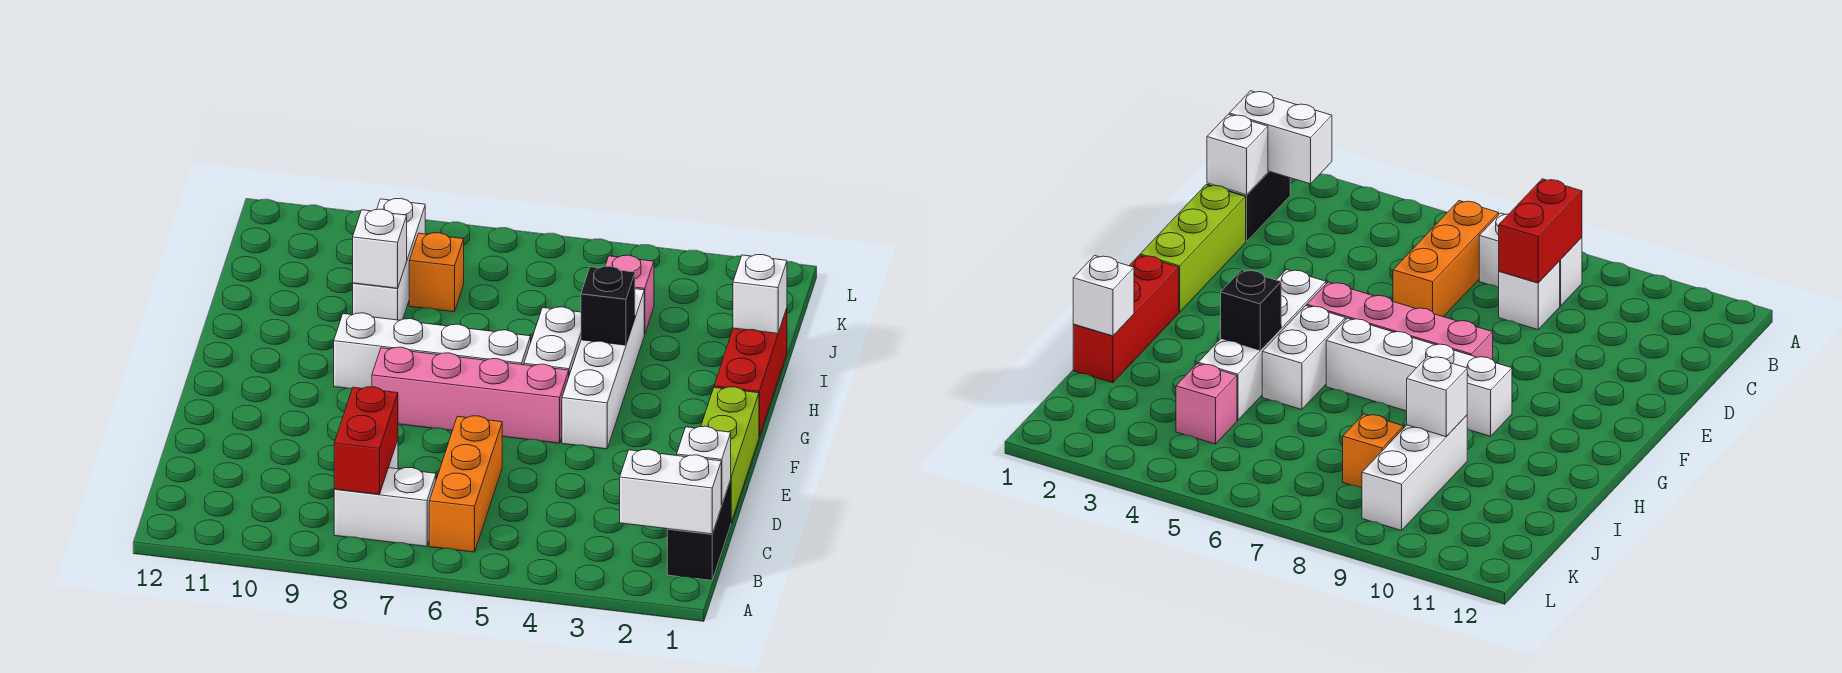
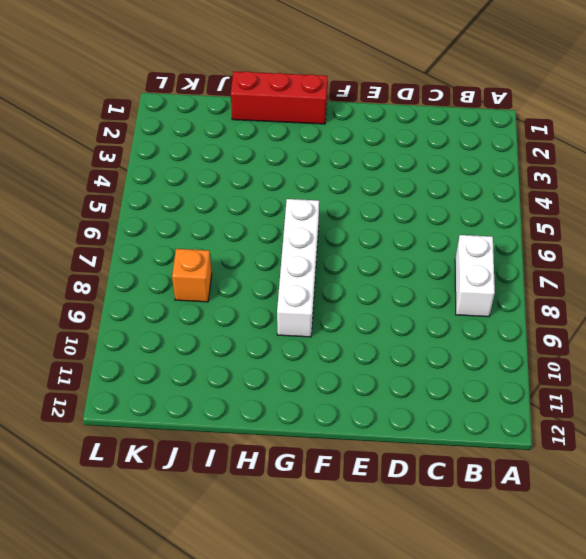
none -> black 1x2 brick [667,480,731,580]
none -> orange 1x3 brick [429,416,502,552]
none -> white 1x1 brick [1499,261,1560,330]

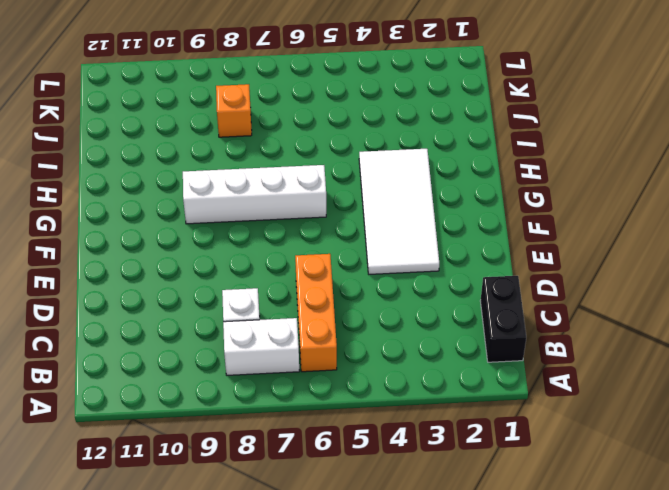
white 2x4 tile [359,149,439,274] -> white 1x4 brick [562,289,644,449]
none -> lime 1x3 brick [701,387,759,522]
none -> pink 1x4 brick [372,347,569,443]
none -> red 1x3 brick [714,308,787,437]

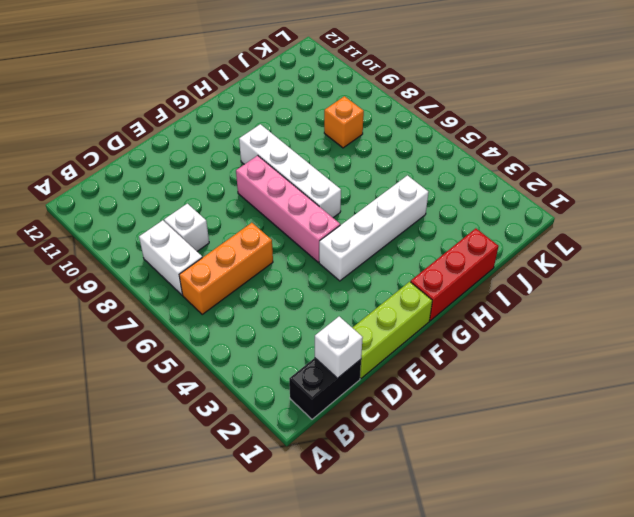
none -> white 1x2 brick [524,307,581,375]
none -> white 1x3 brick [353,198,425,320]
none -> pink 1x1 brick [605,255,654,334]

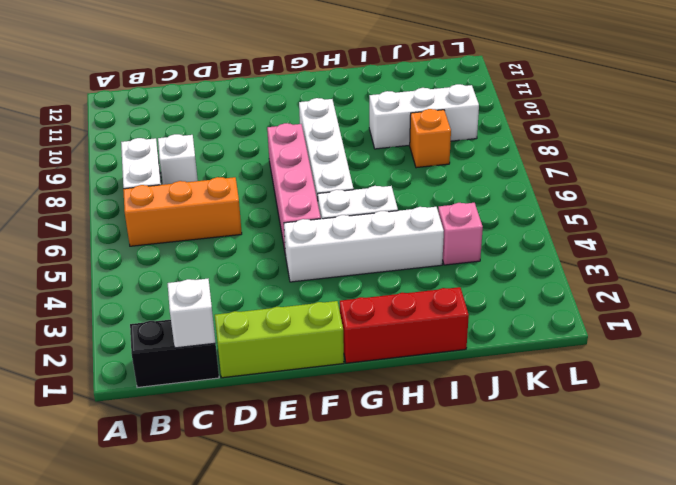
none -> white 1x2 brick [620,449,721,534]
none -> red 1x2 brick [334,387,398,494]
none -> black 1x1 brick [581,266,635,345]

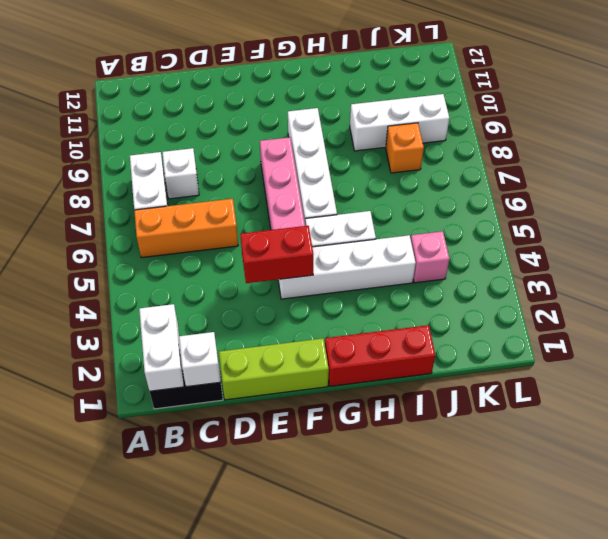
red 1x2 brick [240,226,313,283] -> red 1x2 brick moved to [334,387,398,494]
none -> black 1x1 brick [581,266,635,345]
none -> white 1x1 brick [733,255,787,334]
none -> white 1x1 brick [353,209,407,288]

